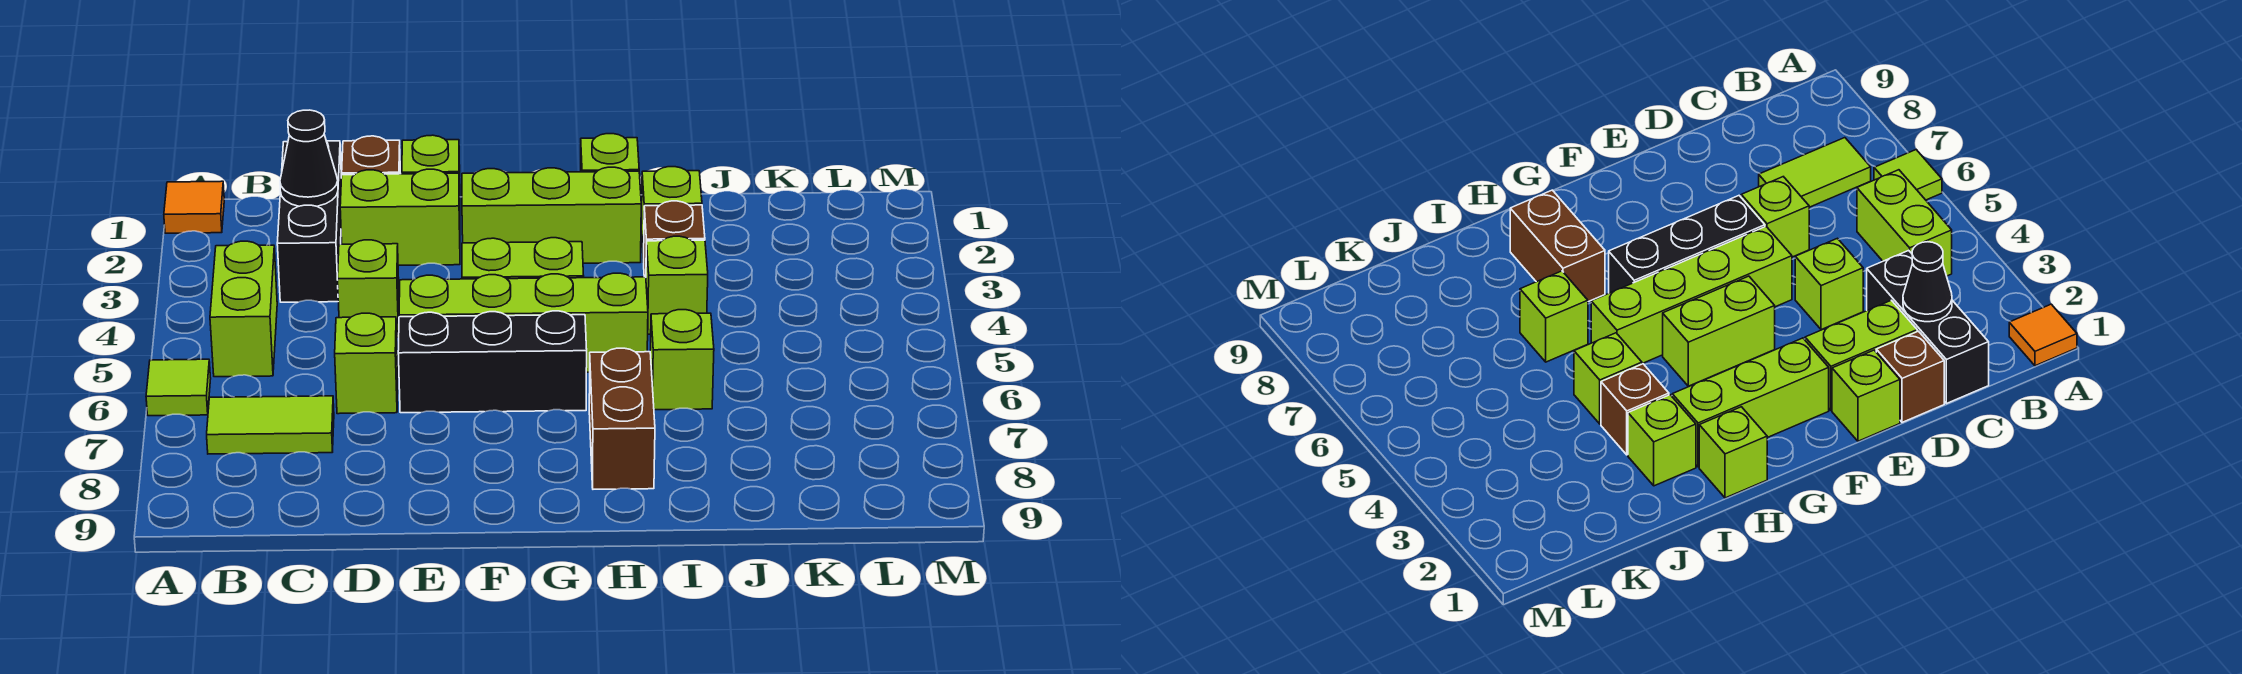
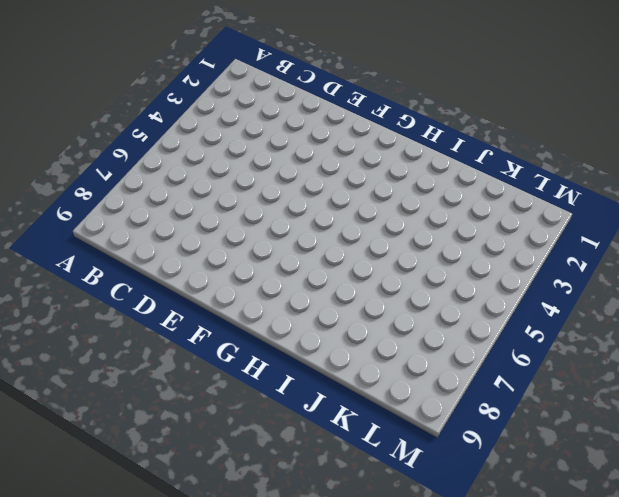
none -> orange 1x1 tile [164,181,224,233]
none -> lime 1x1 tile [146,359,211,416]
none -> lime 1x2 brick [210,241,277,377]

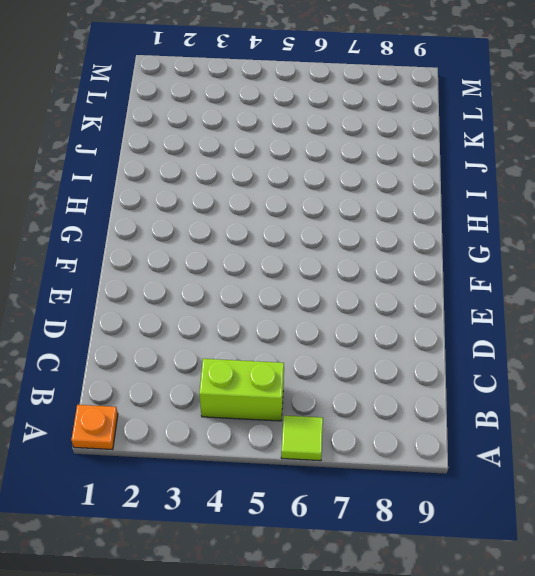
orange 1x1 plate [71,405,118,450] -> orange 1x1 tile [164,181,224,233]
none -> lime 1x2 tile [207,396,334,454]
none -> black 1x3 brick [277,141,341,302]
none -> brown 1x1 brick [342,136,401,175]

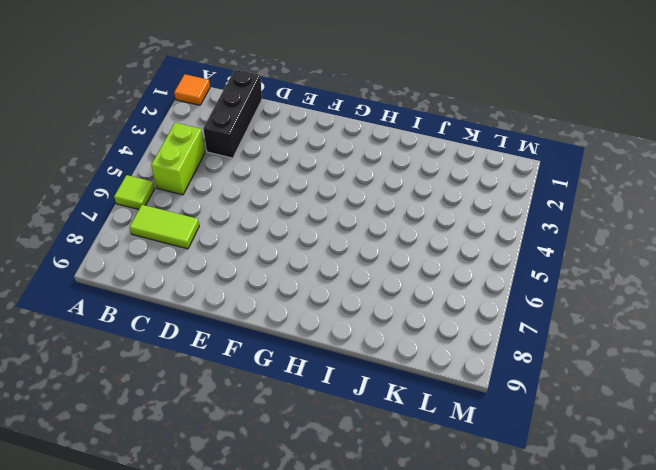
none -> brown 1x1 brick [342,136,401,175]
none -> lime 1x2 brick [340,169,460,265]
none -> lime 1x1 brick [338,240,399,337]

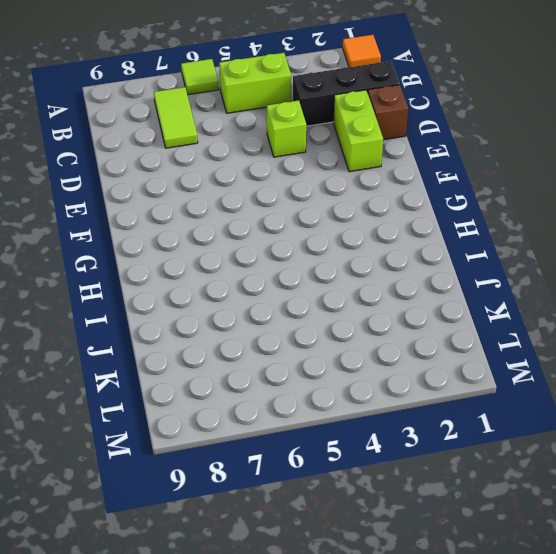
none -> lime 1x1 brick [335,313,398,414]
none -> lime 1x1 brick [402,135,460,197]
none -> lime 1x4 brick [399,273,648,372]

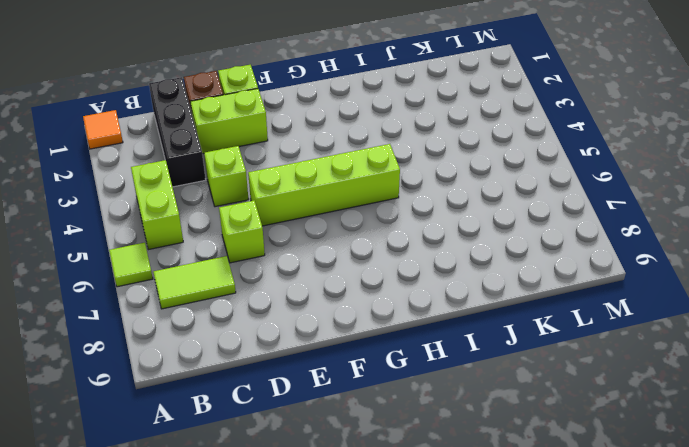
none -> black 1x3 brick [398,311,587,413]
none -> lime 1x3 brick [462,167,641,263]
none -> lime 1x2 brick [462,238,584,279]

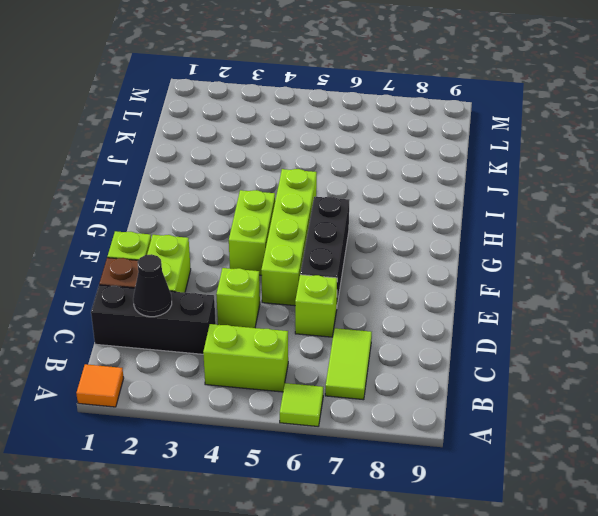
none -> lime 1x3 brick [462,167,641,263]
none -> lime 1x1 brick [581,134,639,172]
none -> brown 1x2 brick [589,348,655,489]

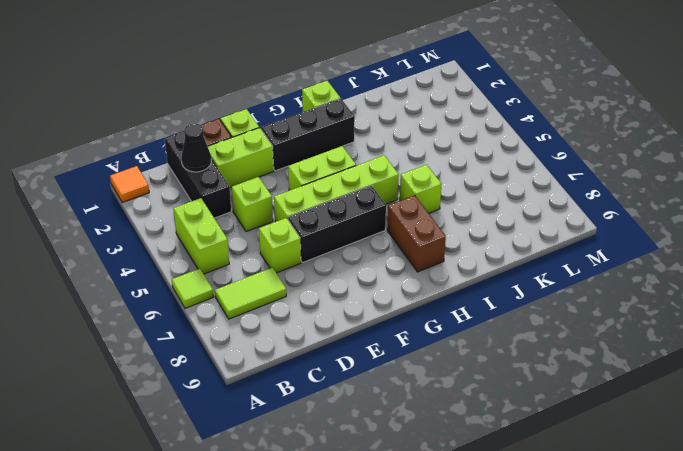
black 1x3 brick [261,99,355,171] -> lime 1x3 brick [462,167,641,263]
none -> lime 1x1 brick [641,167,702,262]
none -> brown 1x1 brick [644,201,705,277]
none -> lime 1x1 brick [646,236,708,334]

